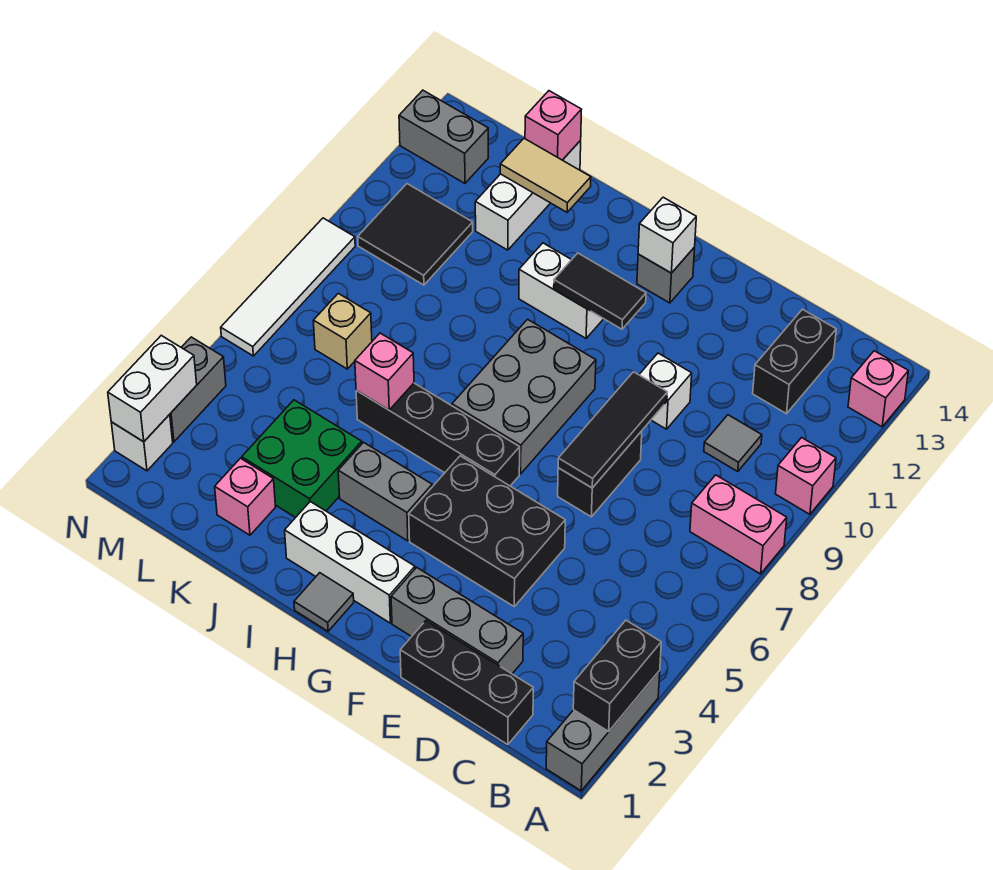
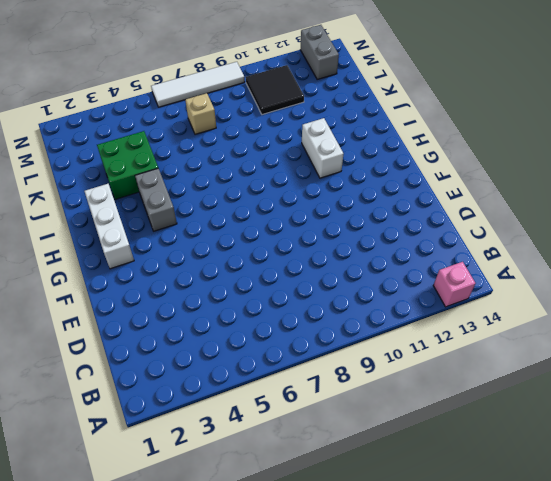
none -> grey 1x3 brick [546,671,660,791]
none -> pink 1x2 brick [690,475,787,574]
none -> pink 1x1 brick [776,438,836,514]
none -> black 1x3 brick [400,621,533,745]

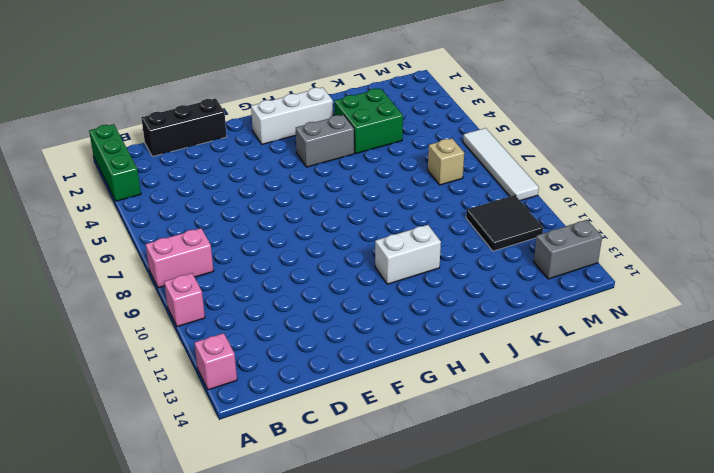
green 1x3 brick [89,124,141,201] -> grey 1x3 brick [546,671,660,791]
none -> grey 1x1 tile [704,415,762,472]
none -> black 1x2 brick [753,309,836,414]
none -> grey 1x3 brick [391,567,523,674]
none -> black 2x3 brick [409,456,565,606]

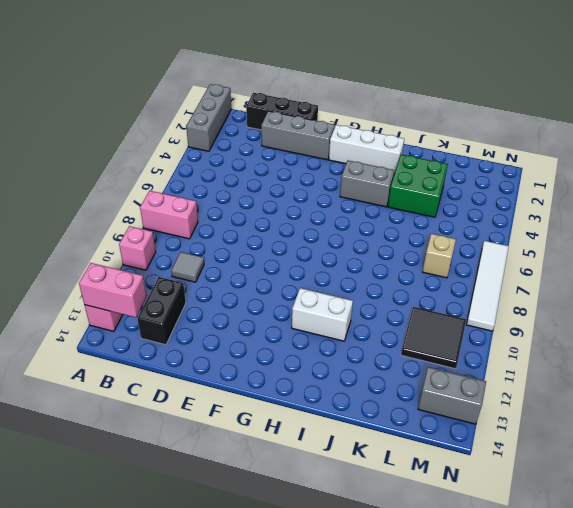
pink 1x2 brick [79,263,147,318] -> none
none -> black 2x3 brick [409,456,565,606]
none -> black 1x2 brick [558,431,642,517]
none -> white 1x1 brick [639,353,692,429]
none -> black 1x4 brick [356,383,520,486]

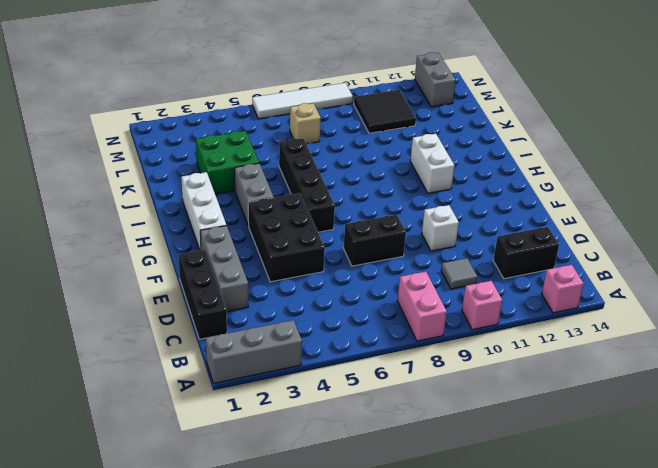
none -> grey 2x3 brick [452,319,596,474]
none -> grey 1x1 brick [637,247,695,303]
none -> grey 1x1 tile [294,573,354,631]
none -> pink 1x1 brick [215,458,276,535]

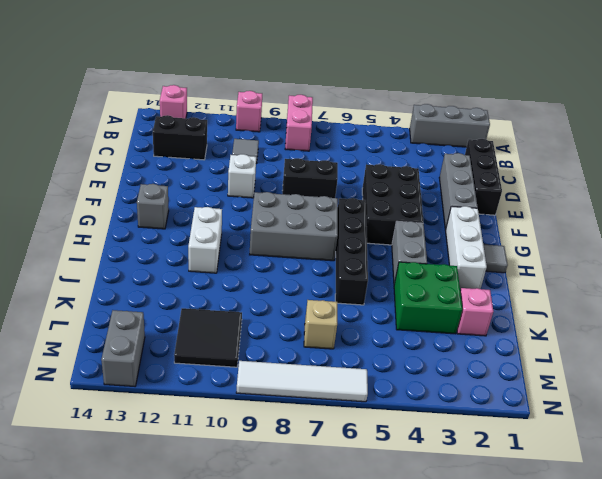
none -> white 1x3 brick [475,141,581,250]
none -> white 1x1 brick [111,415,173,471]
none -> grey 1x2 brick [169,337,226,442]
none -> black 1x2 brick [573,620,661,732]

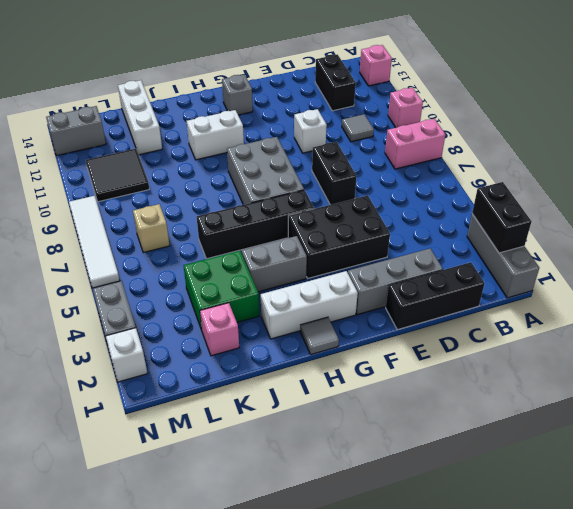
none -> black 1x3 tile [558,372,667,488]
none -> black 1x2 tile [554,253,646,329]
none -> white 1x1 brick [638,197,696,273]
none -> pink 1x1 brick [355,333,414,410]

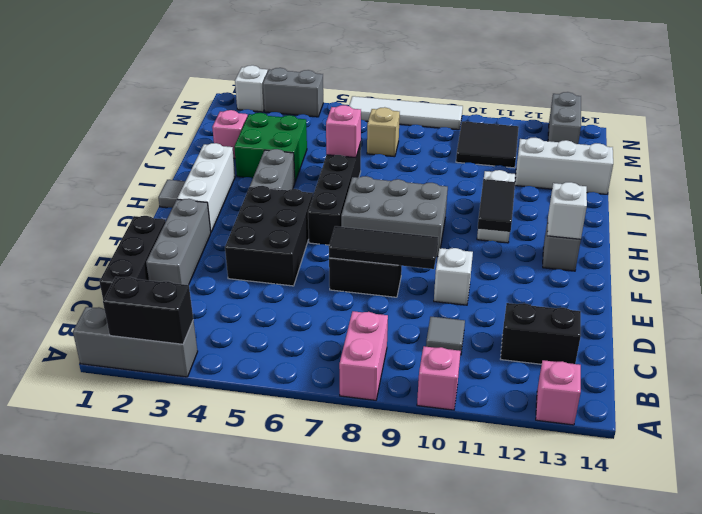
none -> tan 1x2 tile [500,138,591,212]
none -> pink 1x1 brick [525,91,582,160]
none -> white 1x2 brick [108,335,197,442]

